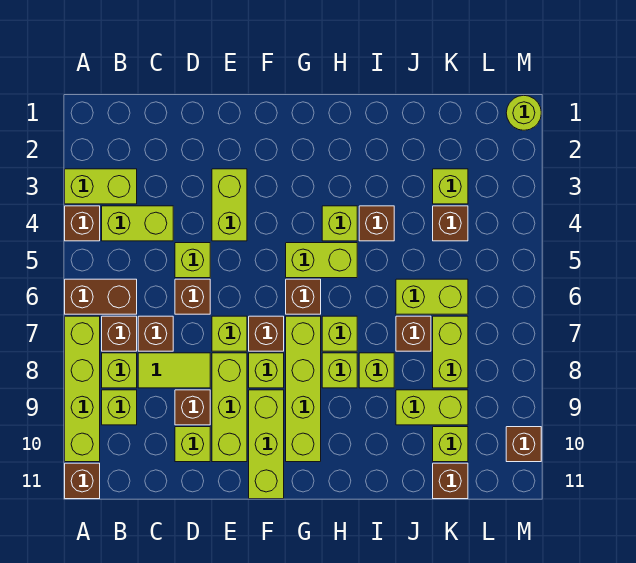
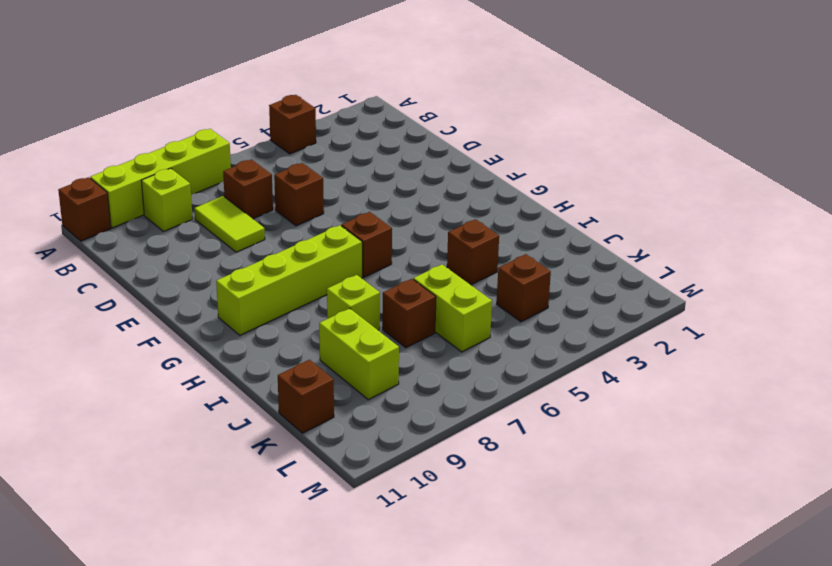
none -> lime 1x2 brick [65,169,137,204]
none -> brown 1x2 brick [65,279,137,314]
none -> lime 1x2 brick [102,206,173,241]
none -> brown 1x1 brick [102,316,137,351]

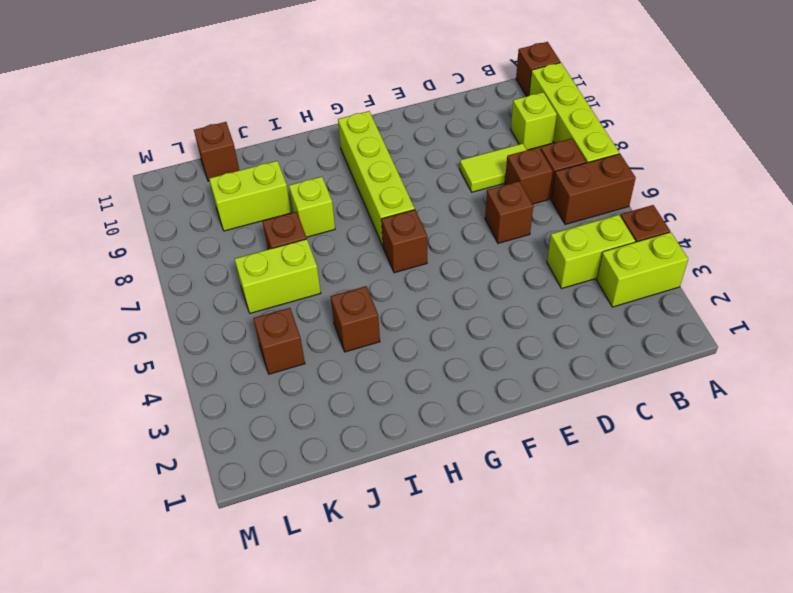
none -> lime 1x1 brick [102,353,137,388]
none -> lime 1x1 brick [175,243,210,278]
none -> brown 1x1 brick [175,390,210,425]
none -> lime 1x1 brick [175,427,210,462]

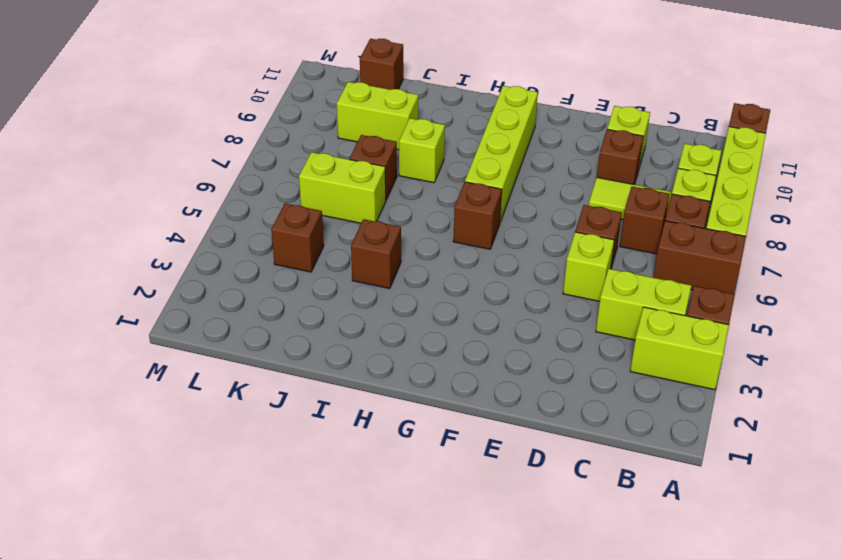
none -> lime 1x2 brick [212,169,247,241]
none -> lime 1x1 brick [212,316,247,351]
none -> lime 1x3 brick [212,353,247,462]
none -> brown 1x1 brick [249,316,284,351]

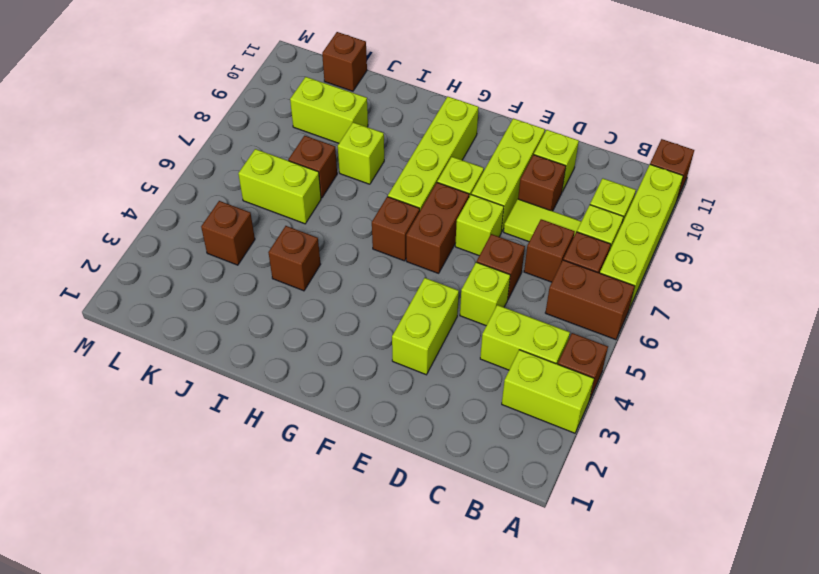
brown 1x2 brick [406,183,469,273] -> brown 1x1 brick [249,316,284,351]
none -> lime 1x3 brick [249,390,284,499]
none -> lime 1x2 brick [286,243,357,278]
none -> lime 1x1 brick [322,206,357,241]
none -> lime 1x1 brick [322,316,357,351]

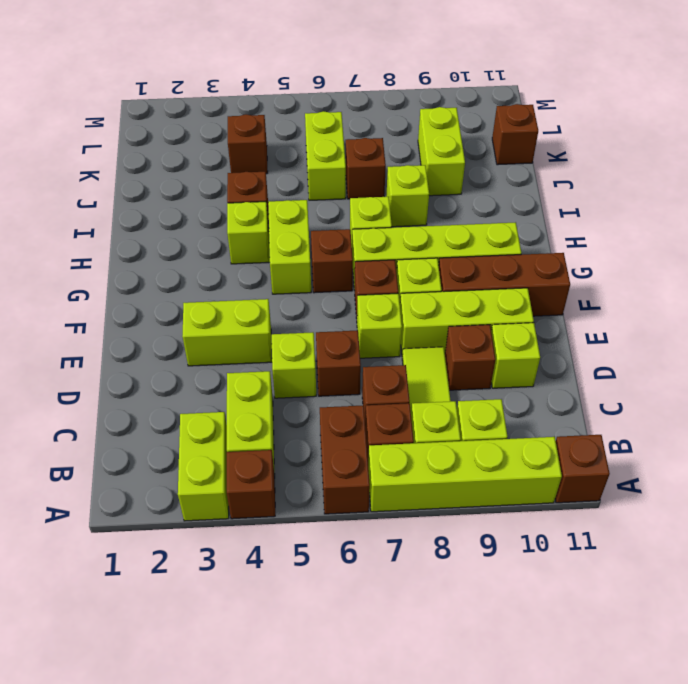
brown 1x3 brick [439,253,570,316] -> lime 1x3 brick [249,390,284,499]
none -> lime 1x1 brick [322,353,357,388]
none -> lime 1x1 brick [433,169,468,204]
none -> lime 1x2 brick [433,316,468,388]
none -> lime 1x1 brick [433,427,468,462]

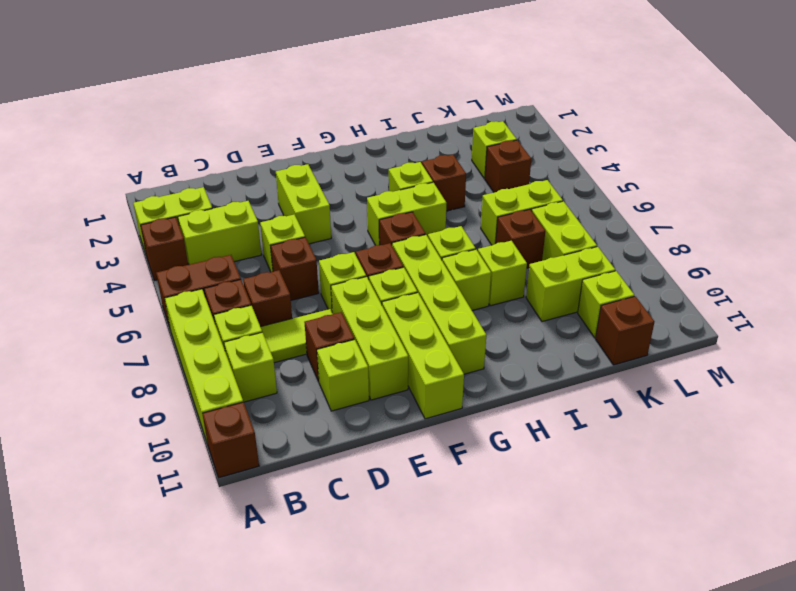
none -> lime 1x1 round brick [506,95,541,130]
none -> brown 1x1 brick [506,427,541,462]

